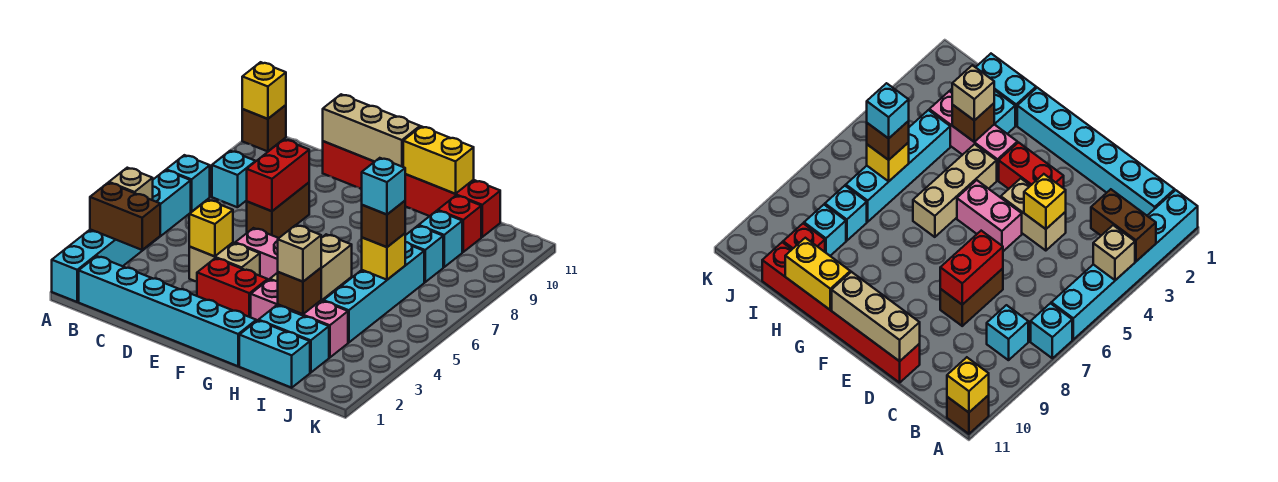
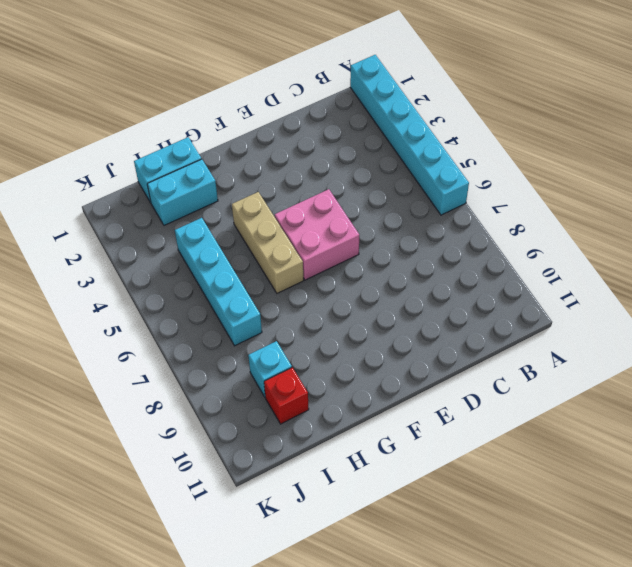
pink 2x2 brick [275,189,359,280] -> pink 1x2 brick [235,228,278,280]
none -> cyan 1x1 brick [166,155,210,212]
none -> brown 1x1 brick [242,105,286,151]
none -> cyan 1x6 brick [79,256,256,366]
none -> cyan 1x1 brick [212,151,256,207]

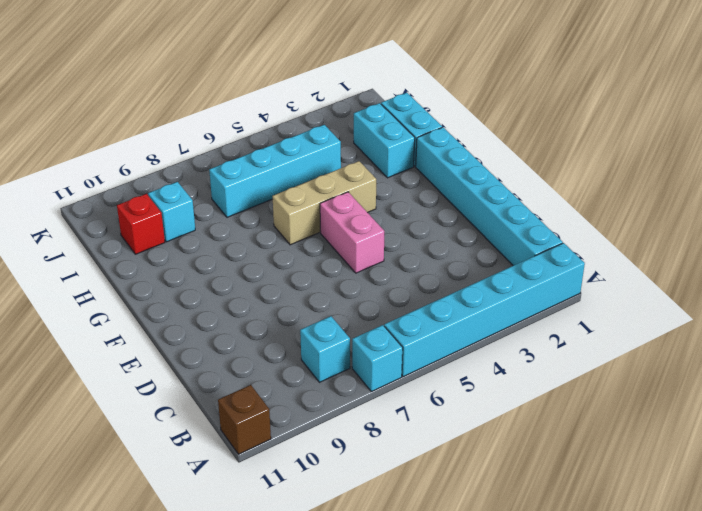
none -> tan 1x2 brick [189,243,260,282]
none -> brown 1x2 brick [247,183,309,238]
none -> red 1x6 brick [323,141,500,237]
none -> red 1x2 brick [197,258,268,317]

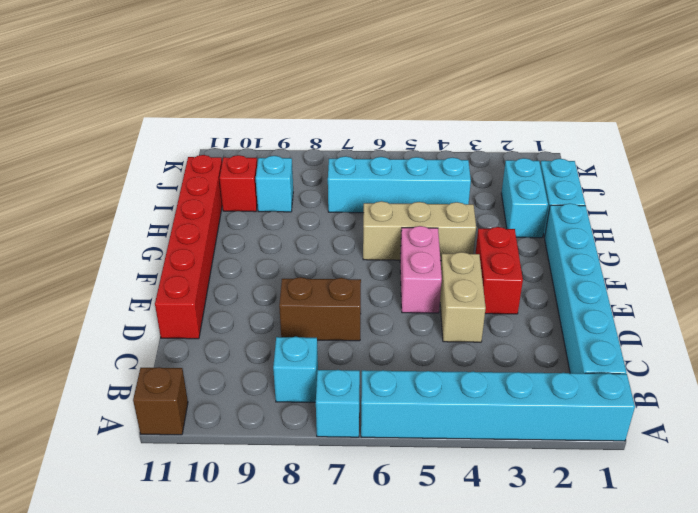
none -> pink 1x3 brick [251,280,348,358]
none -> cyan 1x1 brick [405,226,443,282]
none -> brown 1x2 brick [90,183,160,250]
none -> tan 1x1 brick [109,168,153,200]

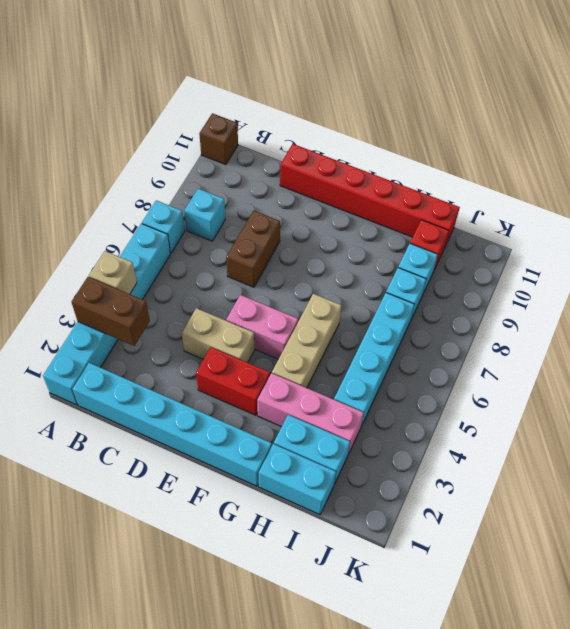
none -> yellow 1x1 brick [242,62,286,119]
none -> yellow 1x1 brick [189,200,233,256]
none -> red 1x2 brick [247,140,309,211]
none -> tan 1x3 brick [323,94,420,167]

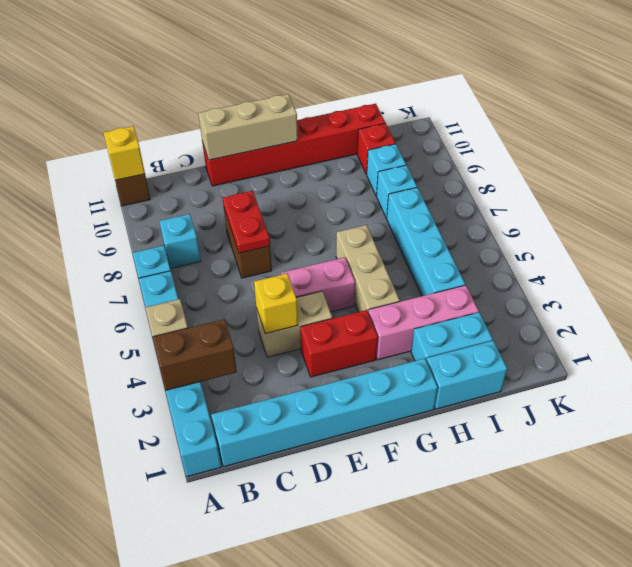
red 1x2 plate [223,191,270,253] -> red 1x2 brick [247,140,309,211]
none -> yellow 1x2 brick [403,126,474,194]
none -> brown 1x1 brick [278,268,321,314]
none -> yellow 1x1 brick [362,234,405,280]
none -> tan 1x1 brick [278,225,321,282]

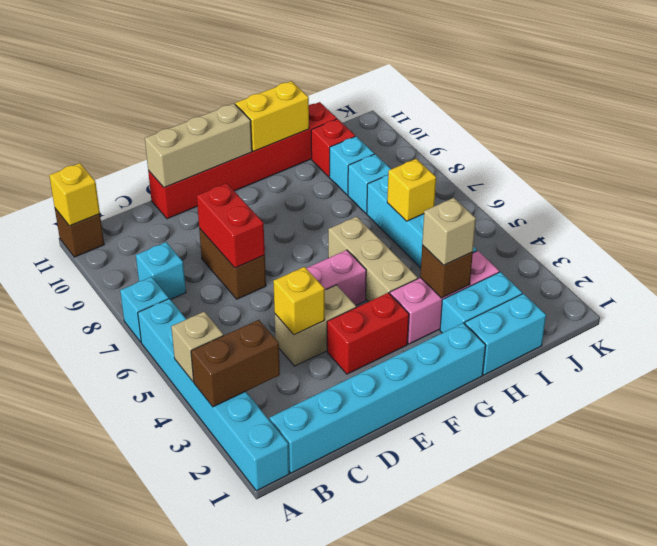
none -> brown 1x1 brick [362,201,405,247]
none -> cyan 1x1 brick [362,158,405,215]

